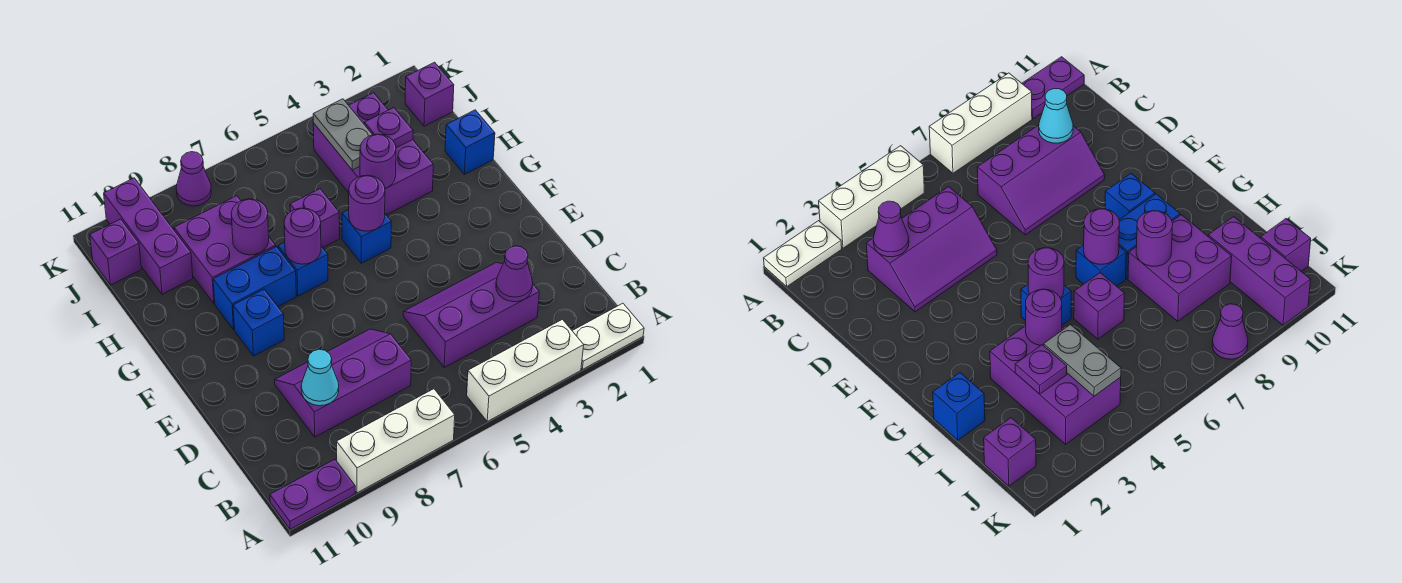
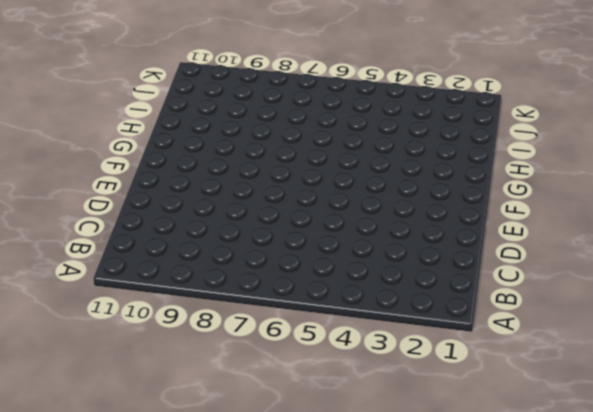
none -> white 1x2 plate [572,303,644,369]
none -> white 1x3 brick [467,319,584,421]
none -> white 1x3 brick [337,389,455,493]

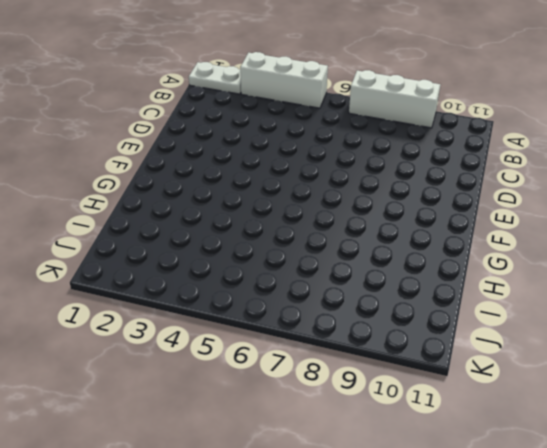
none -> purple 1x2 plate [270,459,355,529]
none -> purple 2x3 slope [403,263,539,367]
none -> purple 2x3 slope [275,329,411,437]

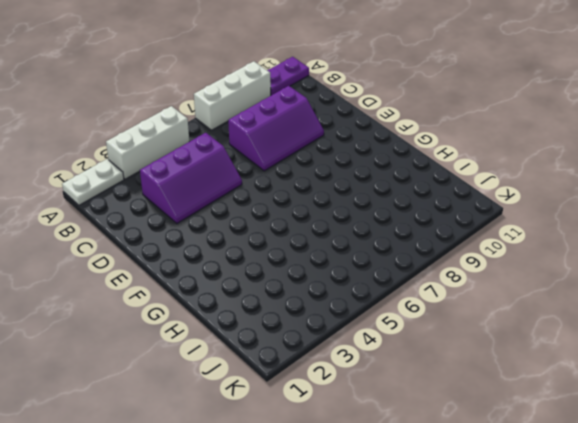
none -> blue 1x1 brick [233,289,284,356]
none -> blue 1x1 brick [342,209,391,263]
none -> blue 1x1 brick [278,242,328,296]

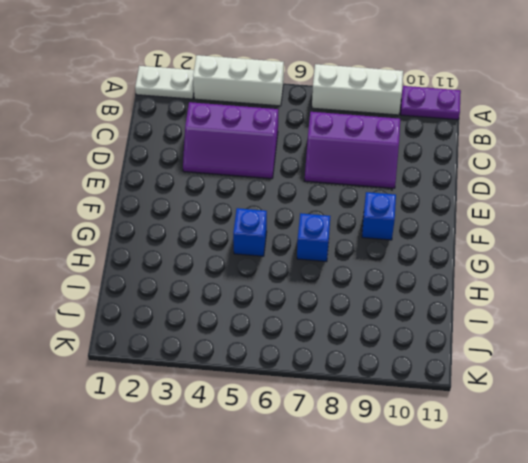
none -> blue 1x2 brick [213,247,296,329]
none -> blue 1x1 brick [445,110,495,174]
none -> purple 2x3 brick [313,93,433,215]

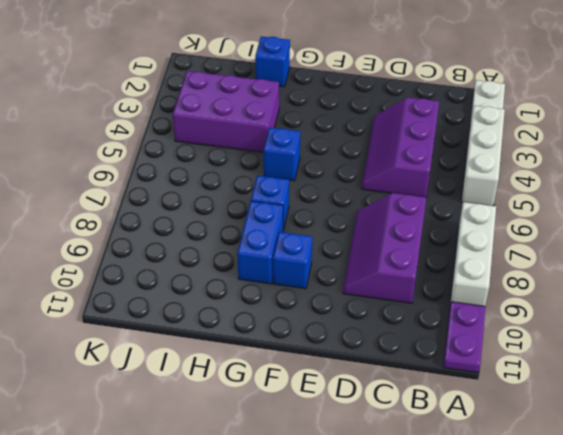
none -> purple 1x1 brick [290,189,340,248]
none -> purple 2x2 brick [174,196,276,303]
none -> purple 1x3 brick [104,178,193,294]

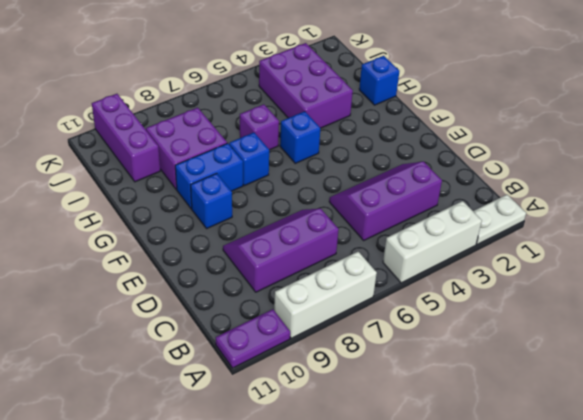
none -> purple 1x1 brick [405,62,454,126]
none -> purple 1x1 brick [90,219,141,285]
none -> purple 1x1 cone [176,152,211,206]

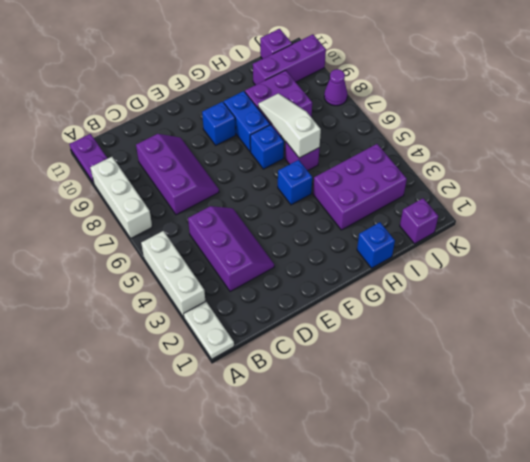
white 1x3 slope [258,93,321,158] -> purple 1x1 round brick [231,199,269,255]
none -> purple 1x1 cone [496,246,533,302]
none -> cyan 1x1 cone [301,349,339,406]
none -> purple 1x1 round brick [349,175,385,231]

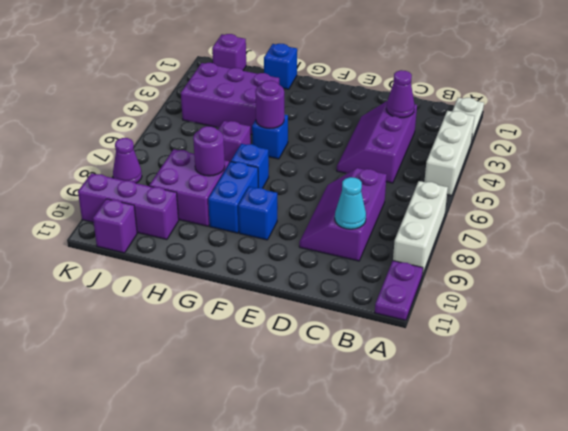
none -> purple 1x1 round brick [284,208,321,264]
none -> purple 1x1 round brick [360,134,396,188]
none -> purple 1x1 plate [364,108,413,148]

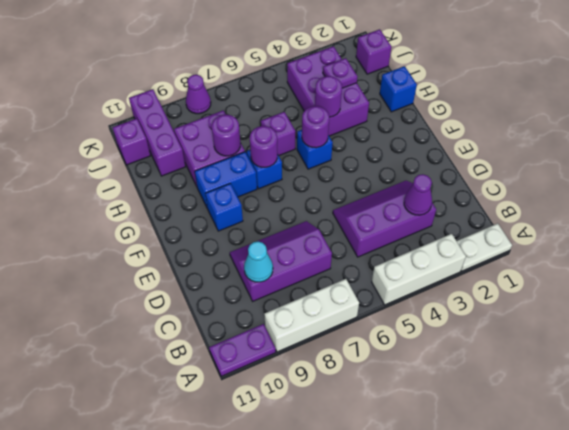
none -> grey 1x2 plate [313,99,372,170]

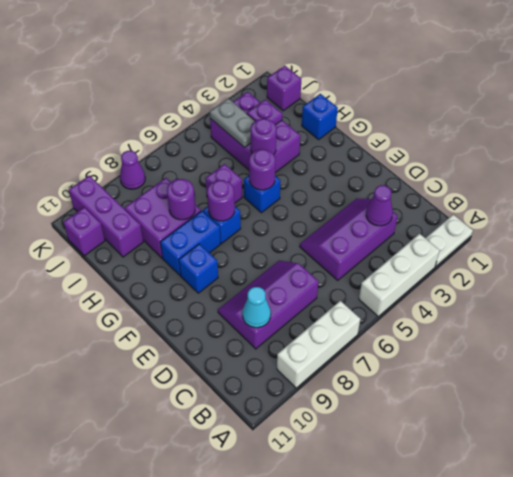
none -> purple 1x2 plate [270,459,355,529]

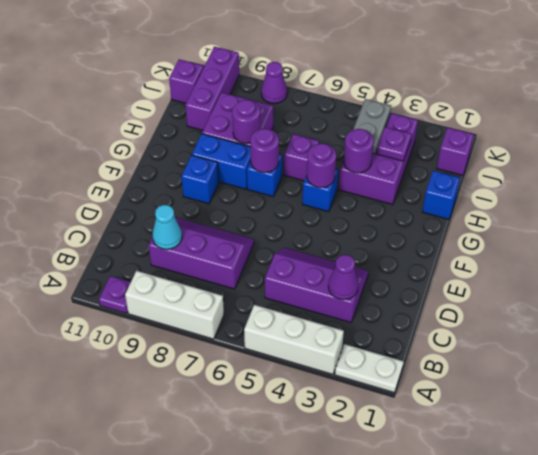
purple 1x1 plate [99,276,131,313] -> purple 1x2 plate [270,459,355,529]

